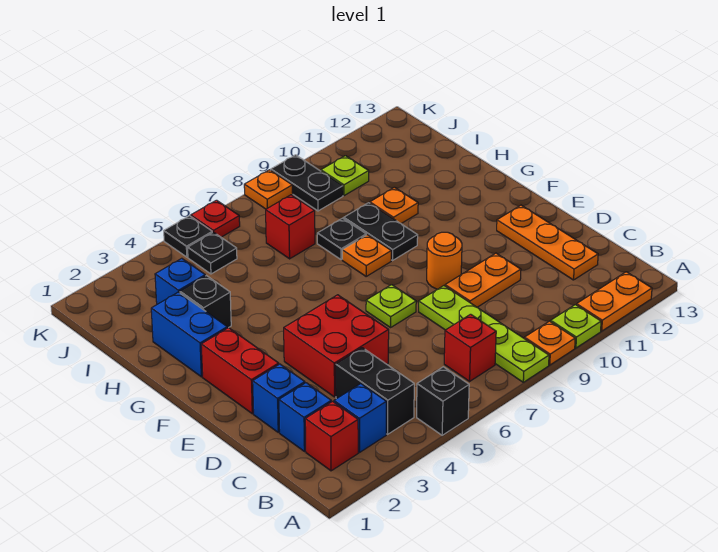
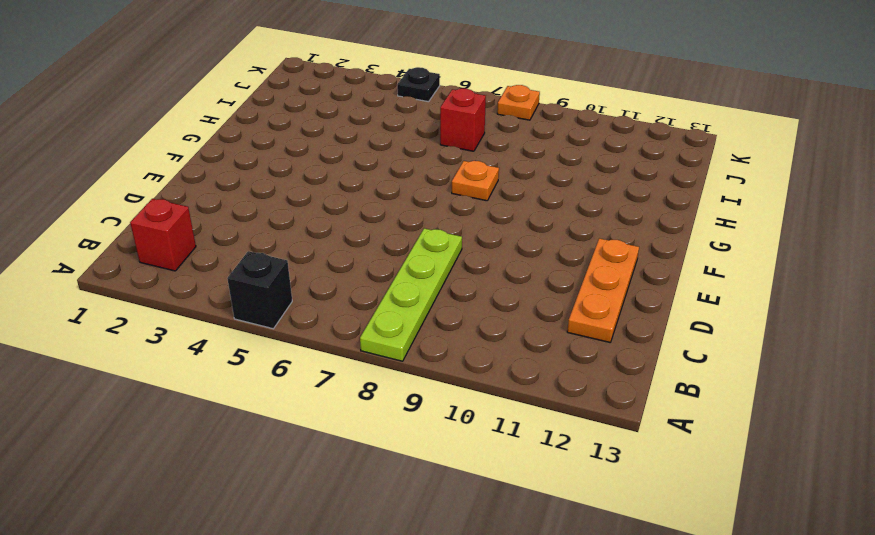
none -> orange 1x1 plate [524,321,575,365]
none -> lime 1x1 plate [550,305,601,348]
none -> orange 1x2 plate [577,272,652,331]
none -> blue 1x1 brick [334,384,386,452]

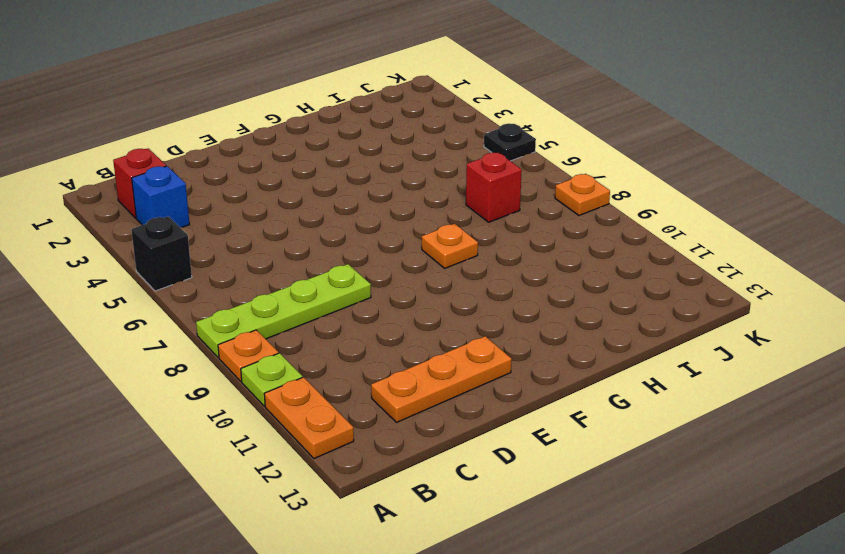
none -> black 1x2 brick [336,348,414,434]
none -> red 1x1 brick [444,314,496,381]
none -> blue 1x1 brick [279,383,331,451]
none -> blue 1x1 brick [253,364,305,432]

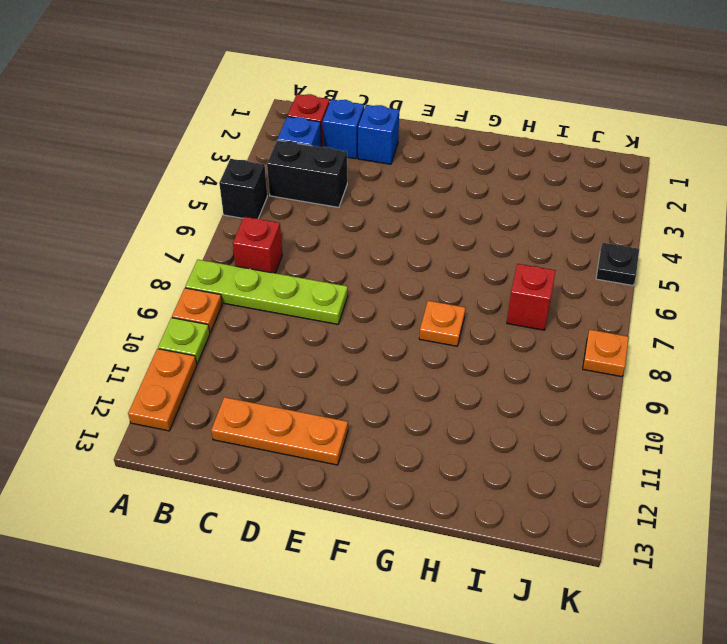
none -> red 2x2 brick [284,295,389,397]
none -> orange 1x2 plate [445,253,521,307]
none -> red 1x2 brick [201,328,279,414]
none -> lime 1x1 plate [366,285,416,327]

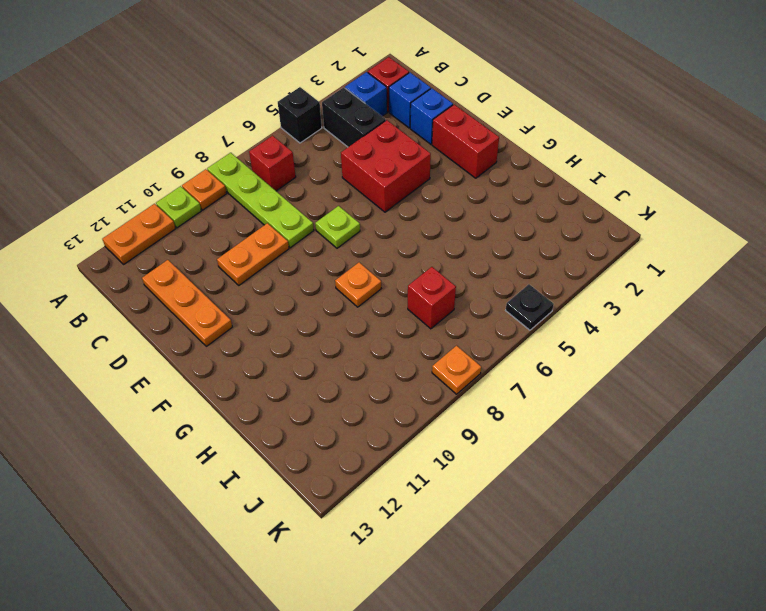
none -> orange 1x1 round brick [427,232,462,289]
none -> blue 1x2 brick [151,292,227,377]
none -> black 1x2 plate [344,203,418,260]
none -> black 1x1 brick [180,276,231,328]

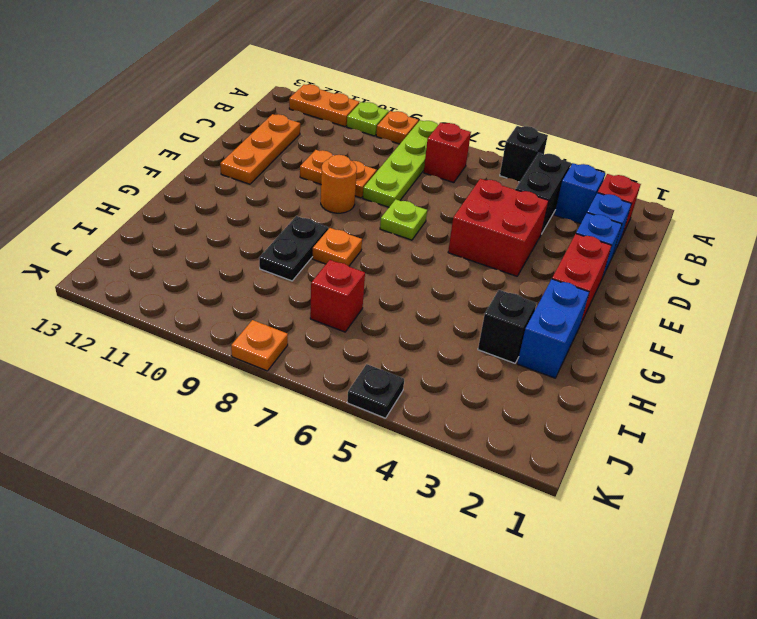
none -> black 1x1 plate [317,218,366,260]
none -> orange 1x1 plate [370,187,418,223]
none -> blue 1x1 brick [155,258,205,304]
none -> black 1x1 plate [188,232,237,274]

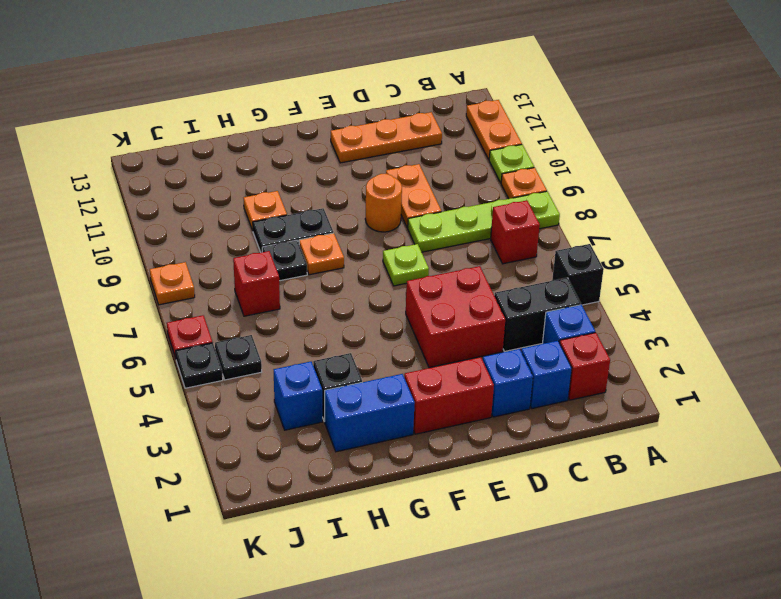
none -> black 1x2 plate [271,155,343,211]
none -> lime 1x1 plate [321,156,369,196]

